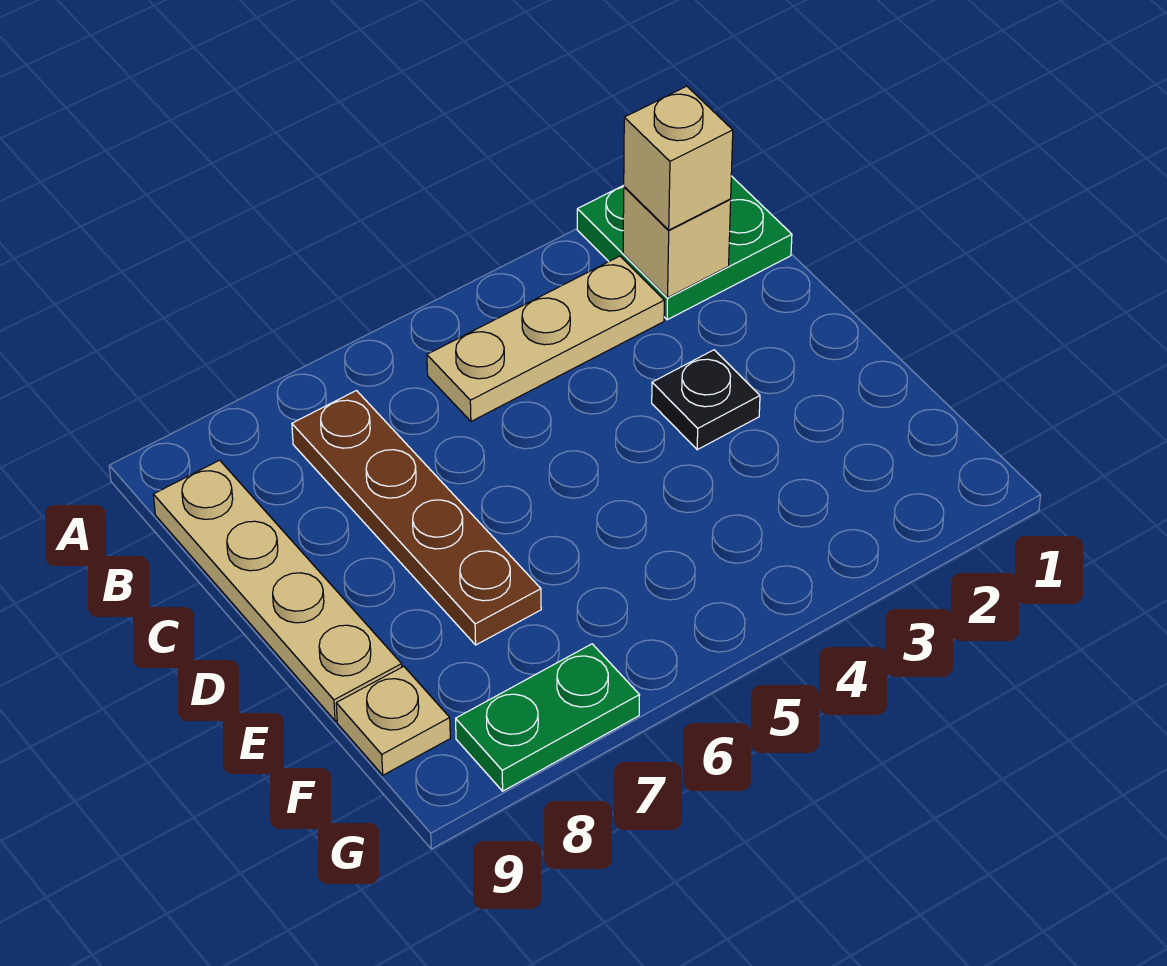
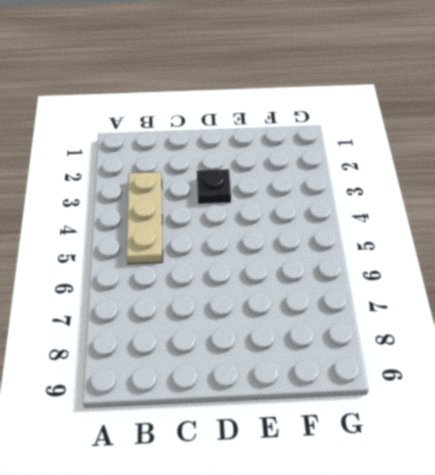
none -> green 2x2 plate [577,176,792,320]
none -> brown 1x4 plate [292,391,541,645]

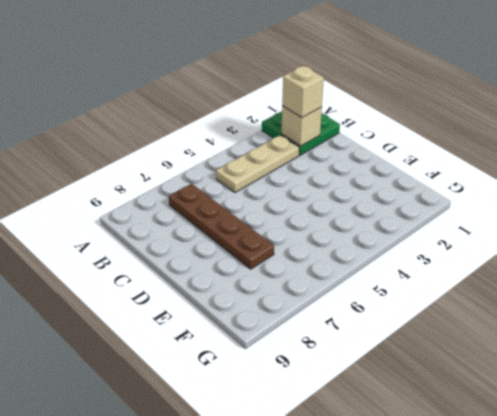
none -> tan 1x4 plate [153,460,402,721]
none -> black 1x1 plate [652,350,760,450]

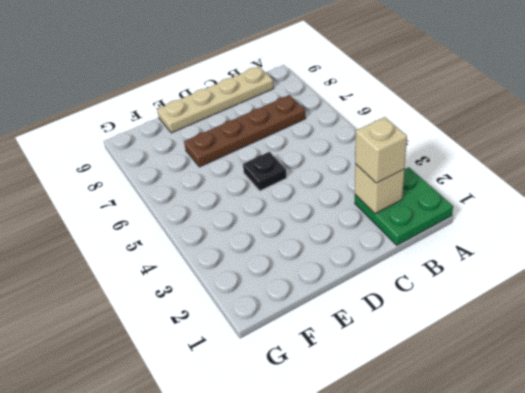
black 1x1 plate [243,152,287,191] -> black 1x1 plate moved to [652,350,760,450]
none -> tan 1x3 plate [427,256,664,421]
none -> tan 1x1 plate [336,666,450,775]

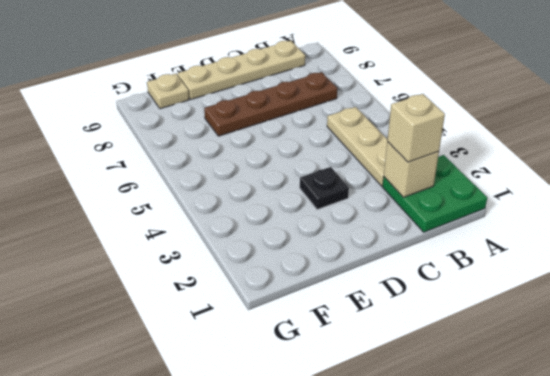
none -> green 1x2 plate [456,644,639,791]

